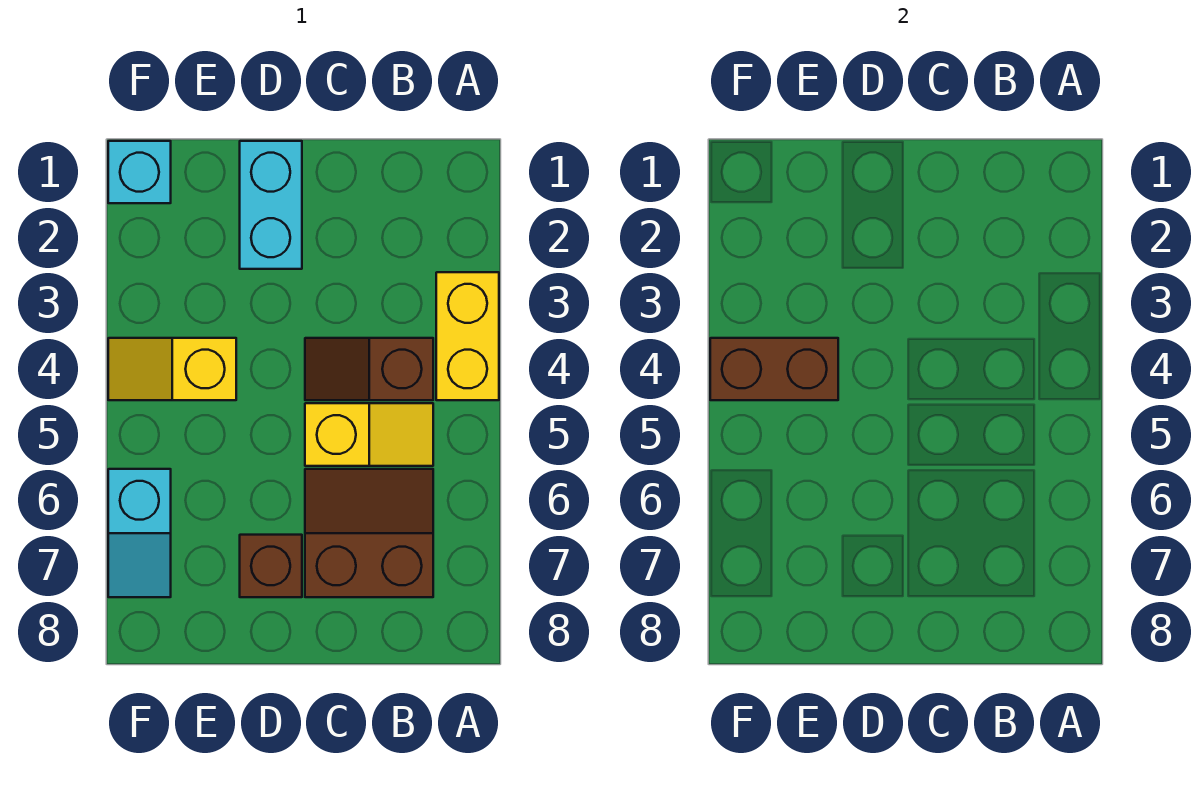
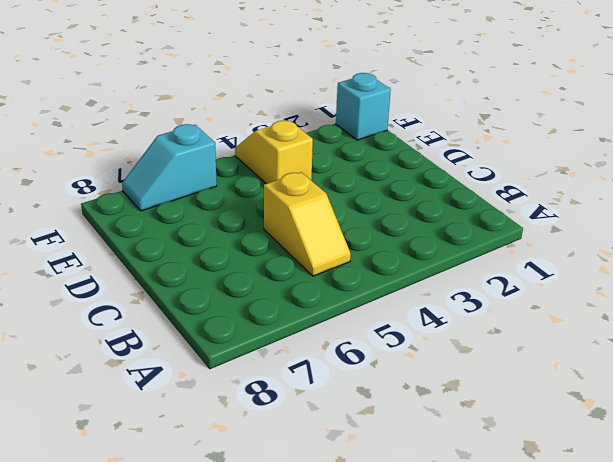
none -> yellow 1x2 brick [436,272,499,400]
none -> brown 1x2 slope [305,338,433,400]

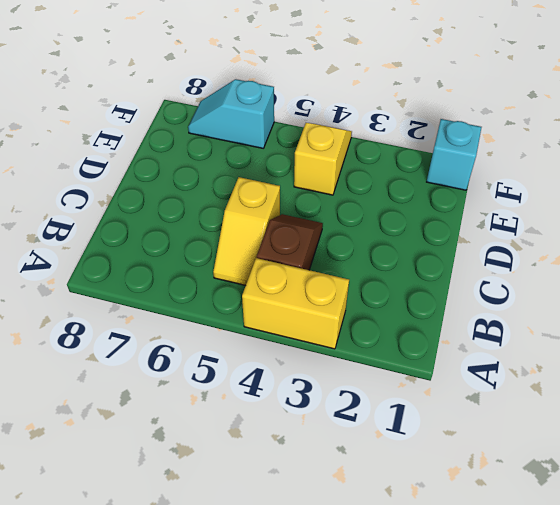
none -> brown 2x2 slope [305,469,433,597]
none -> cyan 1x2 brick [240,141,302,269]

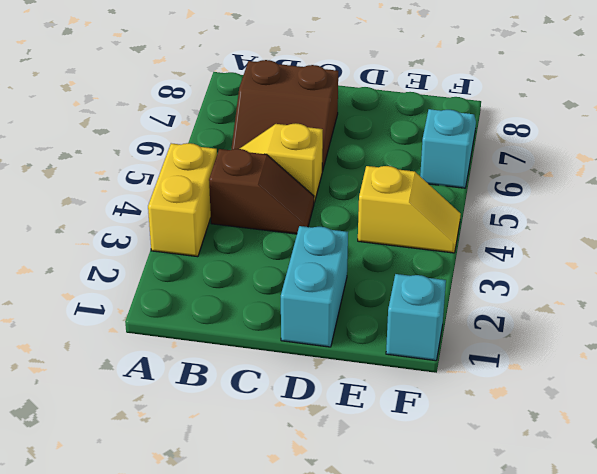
none -> brown 1x1 brick [240,535,302,597]
none -> brown 1x2 brick [710,338,838,400]

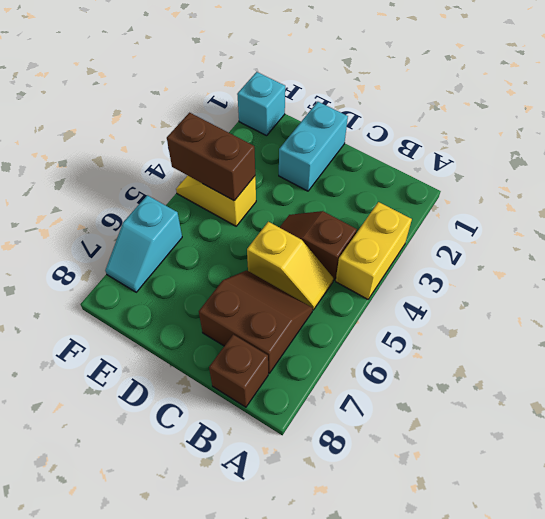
brown 1x1 brick [209,335,268,407] -> brown 1x1 brick moved to [240,535,302,597]

